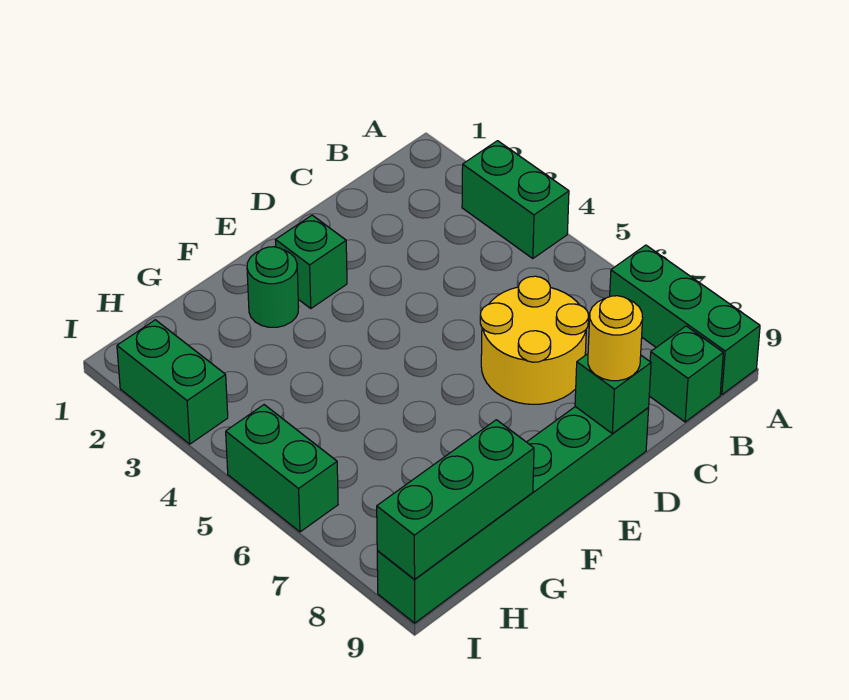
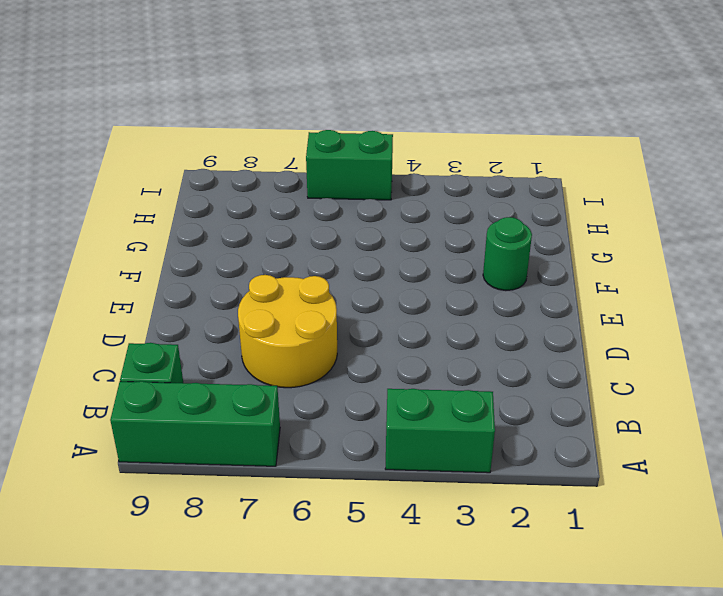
none -> green 1x6 brick [377,407,649,623]
none -> green 1x1 brick [276,215,347,309]
none -> green 1x2 brick [117,320,228,444]

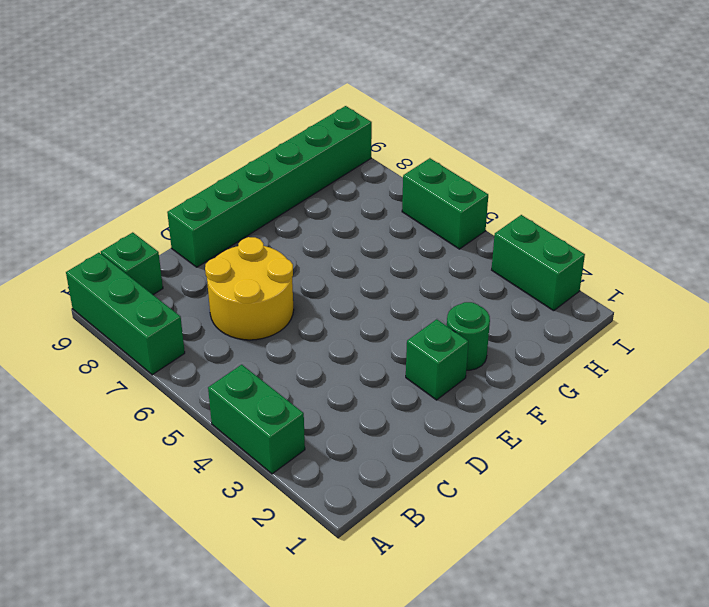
none -> green 1x1 brick [575,354,651,434]
none -> green 1x3 brick [377,420,534,579]
none -> yellow 1x1 round brick [588,296,643,381]

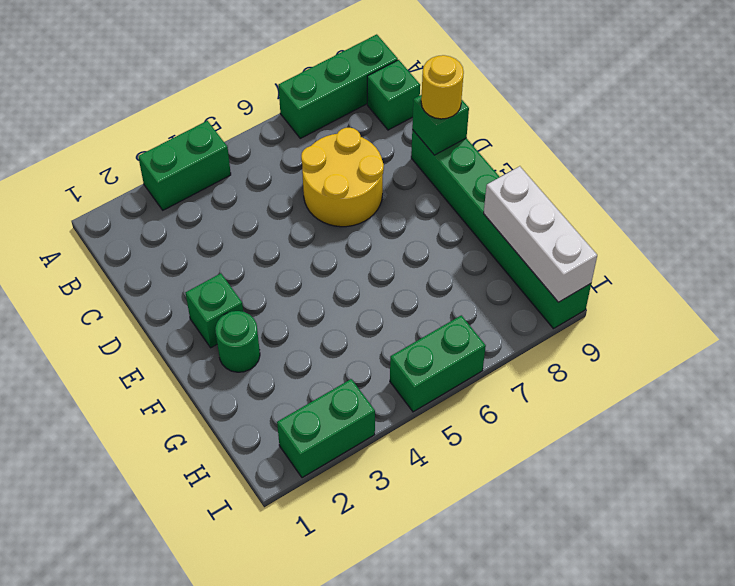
white 1x3 brick [484,166,597,302] -> green 1x3 brick [377,420,534,579]

